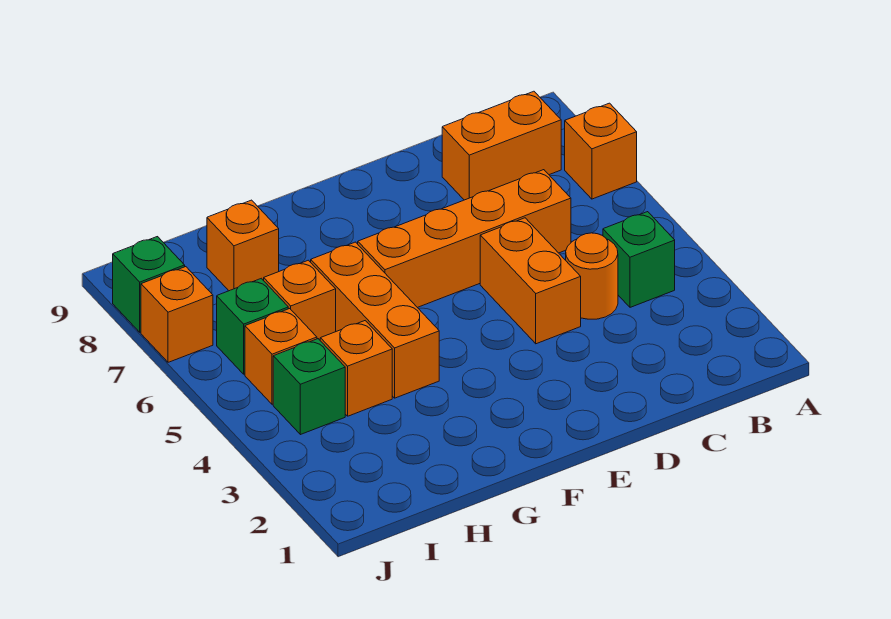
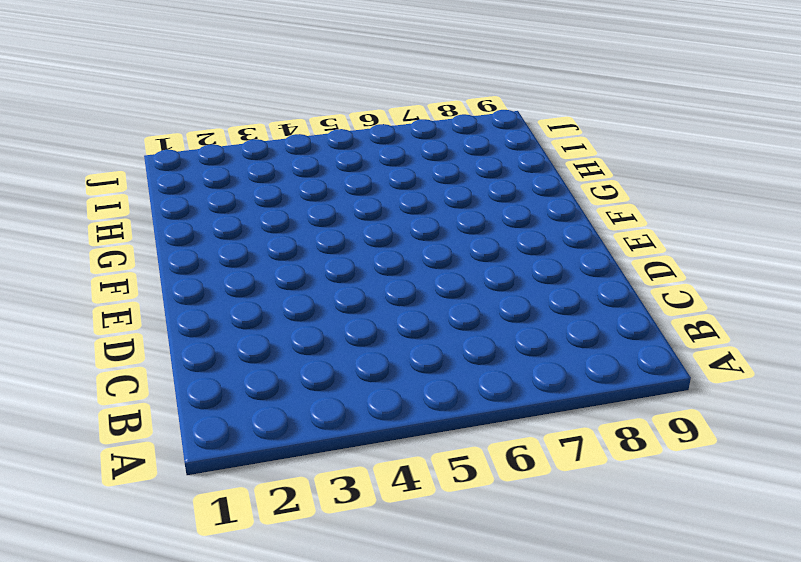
none -> orange 1x1 brick [565,103,637,199]
none -> green 1x1 brick [603,212,675,307]
none -> orange 1x2 brick [442,91,561,200]

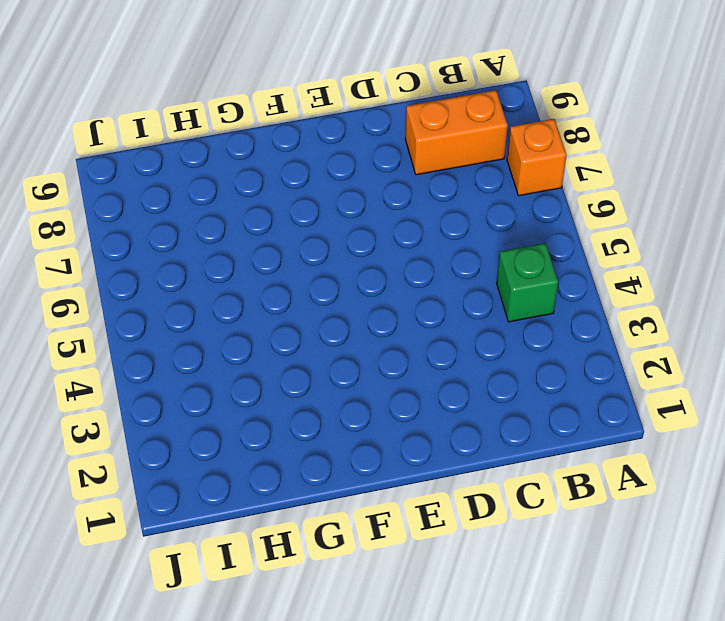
none -> orange 1x1 round brick [566,233,618,319]
none -> orange 1x4 brick [358,170,571,308]
none -> orange 1x2 brick [480,218,581,344]

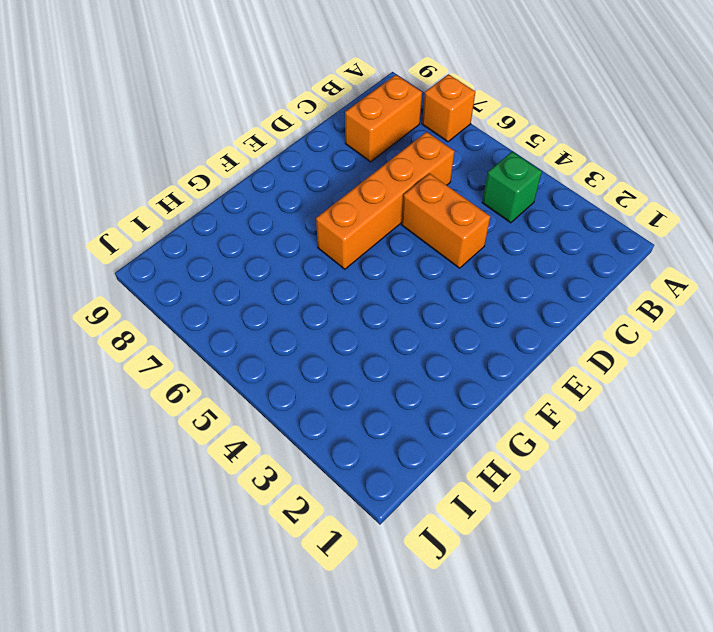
none -> orange 1x1 round brick [566,233,618,319]
none -> orange 1x3 brick [311,242,439,398]
none -> orange 1x1 brick [320,321,392,416]

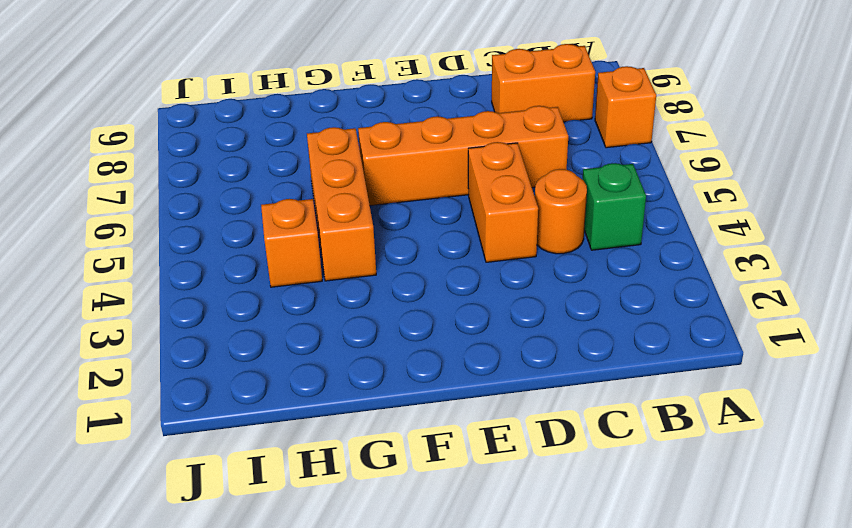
none -> orange 1x1 brick [264,260,336,340]
none -> orange 1x1 brick [207,200,279,291]
none -> green 1x1 brick [273,339,345,435]

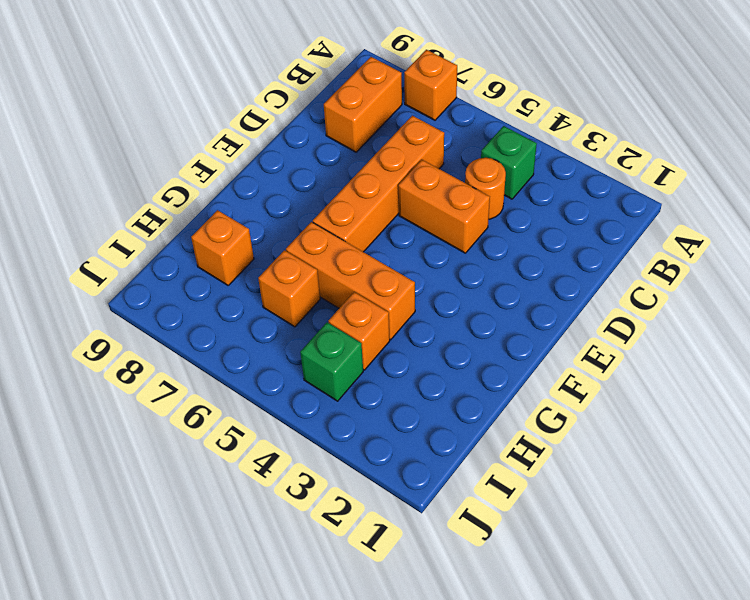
none -> orange 1x1 brick [245,309,317,404]
none -> green 1x1 brick [217,278,288,374]
none -> orange 1x1 brick [141,267,213,362]

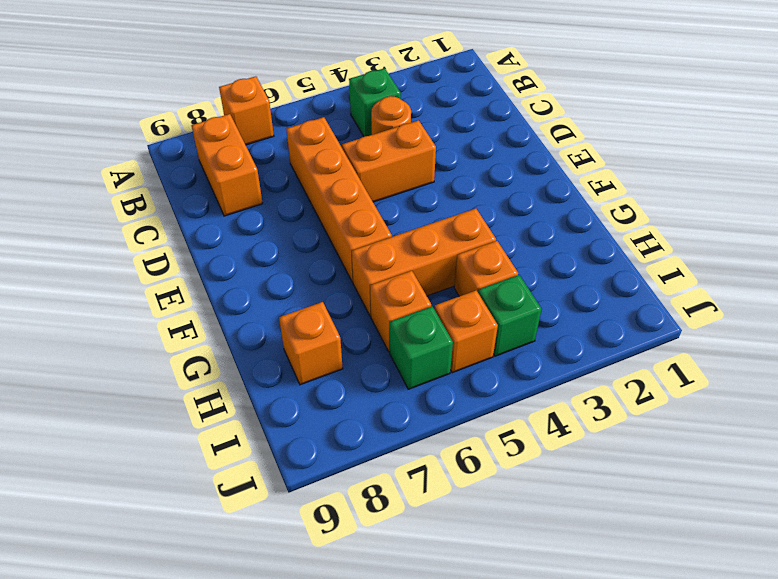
none -> orange 1x1 brick [141,267,213,362]
none -> green 1x1 brick [113,237,185,332]

